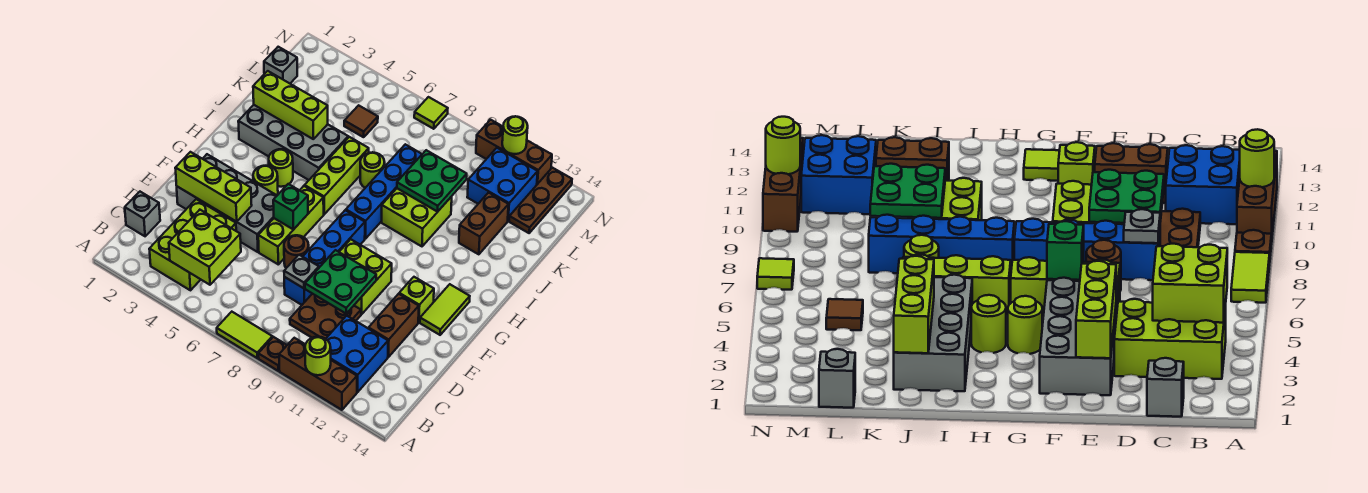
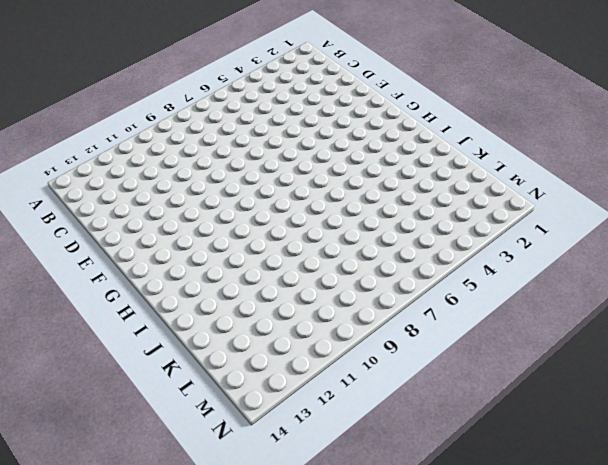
none -> lime 1x2 tile [217,312,272,358]
none -> brown 1x1 plate [258,337,287,371]
none -> brown 1x3 brick [279,338,357,410]
none -> lime 2x3 brick [149,199,236,290]

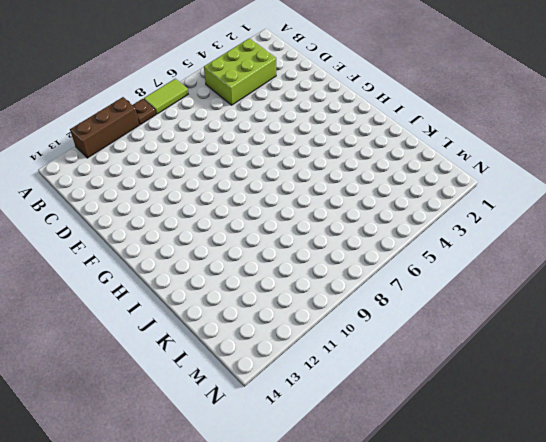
lime 2x3 brick [204,38,276,105] -> lime 2x3 brick turned to [149,199,236,290]
none -> blue 2x2 brick [326,316,388,392]
none -> grey 1x1 brick [125,192,160,236]
none -> brown 2x2 plate [290,294,361,339]
none -> blue 1x4 brick [284,210,365,305]

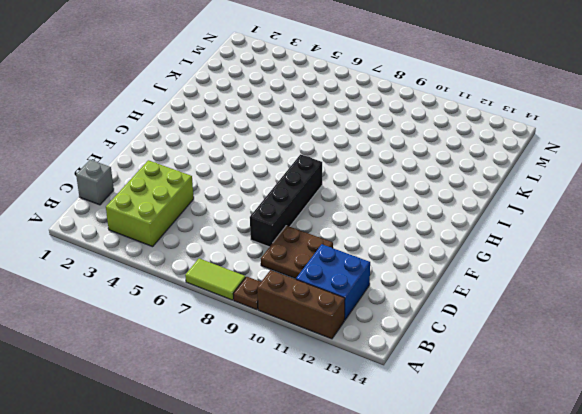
black 1x4 brick [250,154,322,247] -> blue 1x4 brick [284,210,365,305]
none -> brown 1x2 brick [369,294,419,357]
none -> grey 2x4 brick [177,154,277,252]
none -> lime 1x3 brick [258,186,324,264]
none -> brown 1x1 round brick [284,235,309,268]

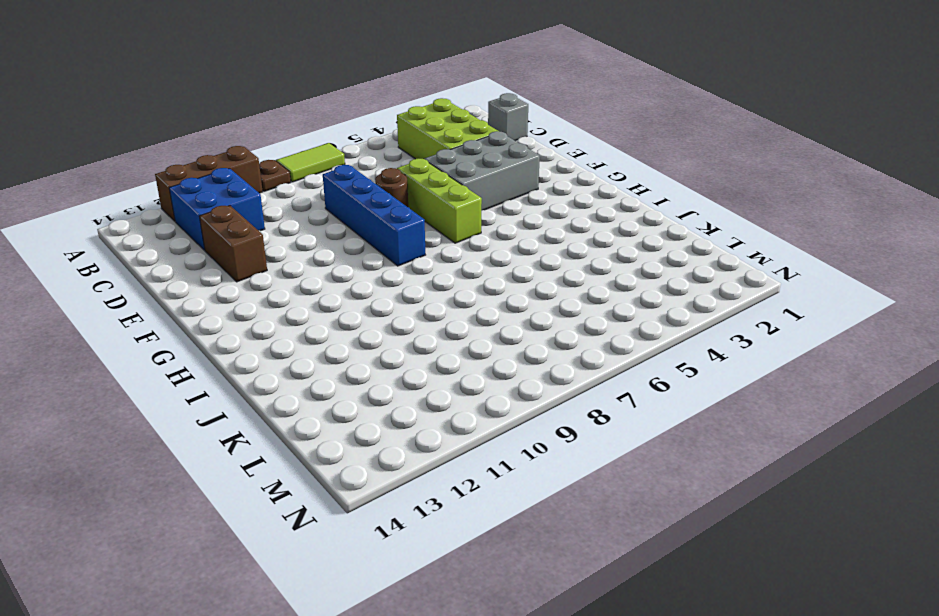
grey 2x3 brick [425,131,540,211] -> grey 2x4 brick [177,154,277,252]
none -> brown 2x2 plate [290,294,361,339]
none -> lime 2x2 brick [340,239,392,314]
none -> lime 1x1 brick [399,277,434,322]
none -> lime 1x2 tile [420,284,470,335]

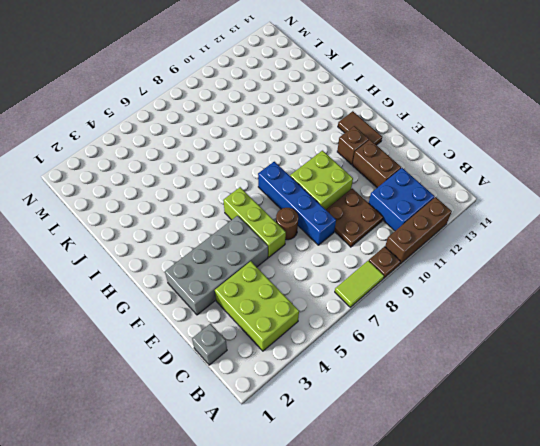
brown 1x1 brick [337,126,369,164] -> lime 1x1 brick [399,277,434,322]
brown 1x2 tile [338,111,382,145] -> lime 1x2 tile [420,284,470,335]
none -> lime 1x1 round brick [253,166,278,195]
none -> lime 1x1 round brick [269,149,293,187]
none -> lime 1x3 brick [305,137,369,214]
none -> blue 1x4 brick [346,144,422,239]

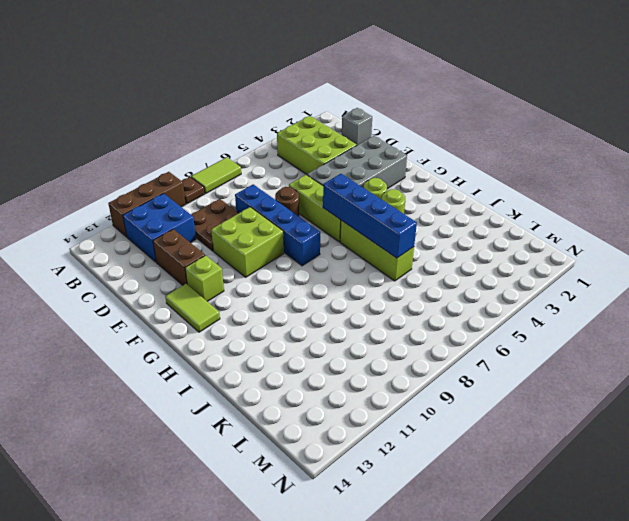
blue 1x4 brick [323,174,417,258] -> blue 1x4 brick moved to [346,144,422,239]
none -> grey 2x4 brick [238,105,348,180]
none -> lime 2x2 brick [382,188,452,246]
none -> lime 1x1 round brick [360,152,385,188]
none -> brown 1x2 brick [459,193,509,254]

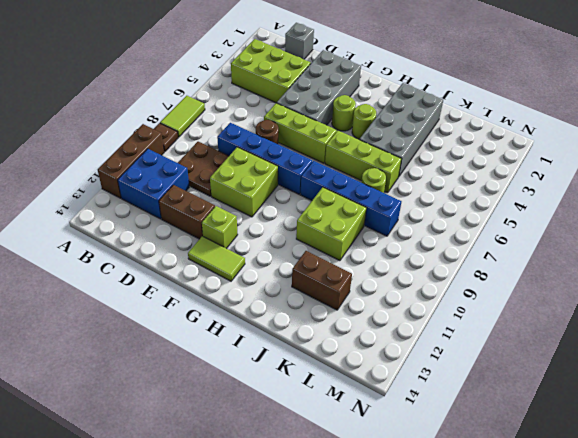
none -> grey 1x1 brick [264,47,297,83]
none -> brown 1x1 tile [344,105,378,137]
none -> blue 2x2 brick [467,148,538,221]
none -> brown 1x3 plate [509,168,572,233]

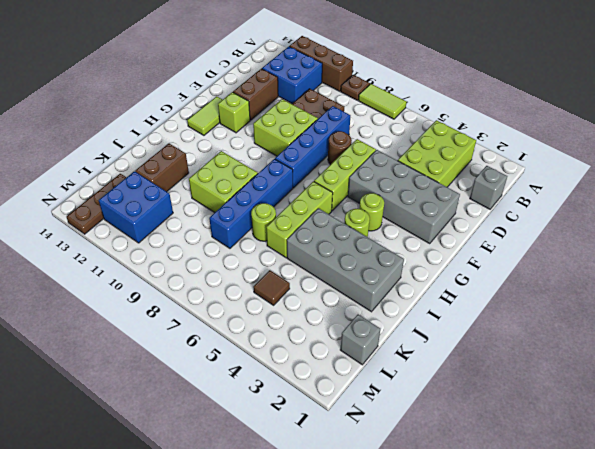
none -> lime 1x1 tile [414,97,448,129]
none -> brown 1x3 brick [476,120,552,184]
none -> lime 1x1 round brick [305,337,331,375]
none -> lime 2x2 brick [169,210,241,285]

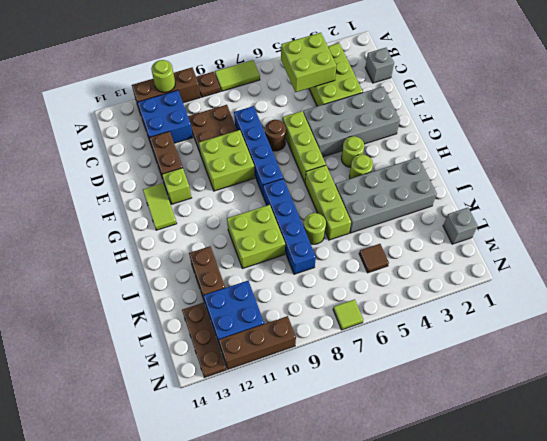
none -> grey 1x1 plate [284,255,319,288]
none -> green 2x2 plate [305,250,376,313]
none -> lime 1x3 brick [175,152,252,222]
none -> green 1x1 brick [273,184,308,229]

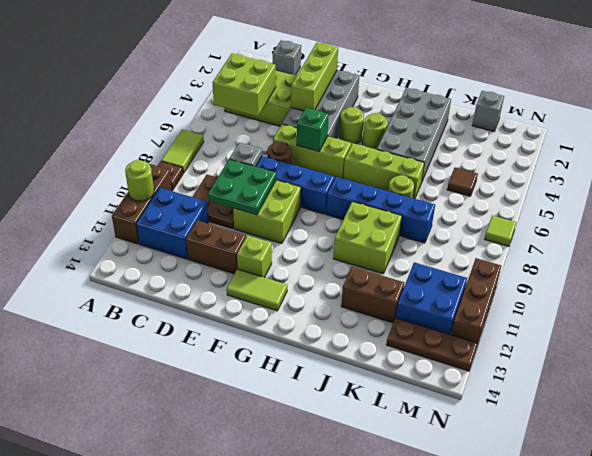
none -> lime 1x3 brick [253,71,328,139]
none -> green 2x2 plate [397,150,467,212]
none -> lime 1x1 round brick [502,116,528,154]

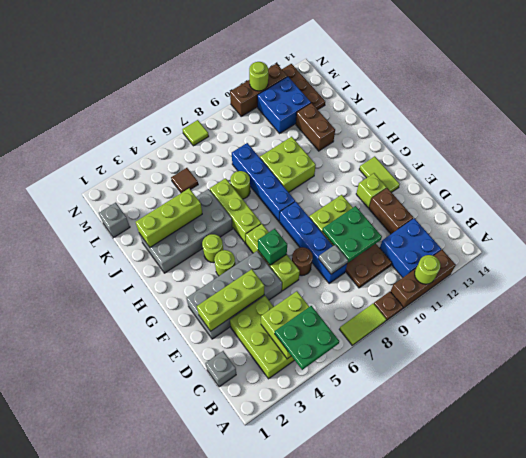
green 2x2 plate [275,306,339,370] -> green 2x2 plate moved to [397,150,467,212]

